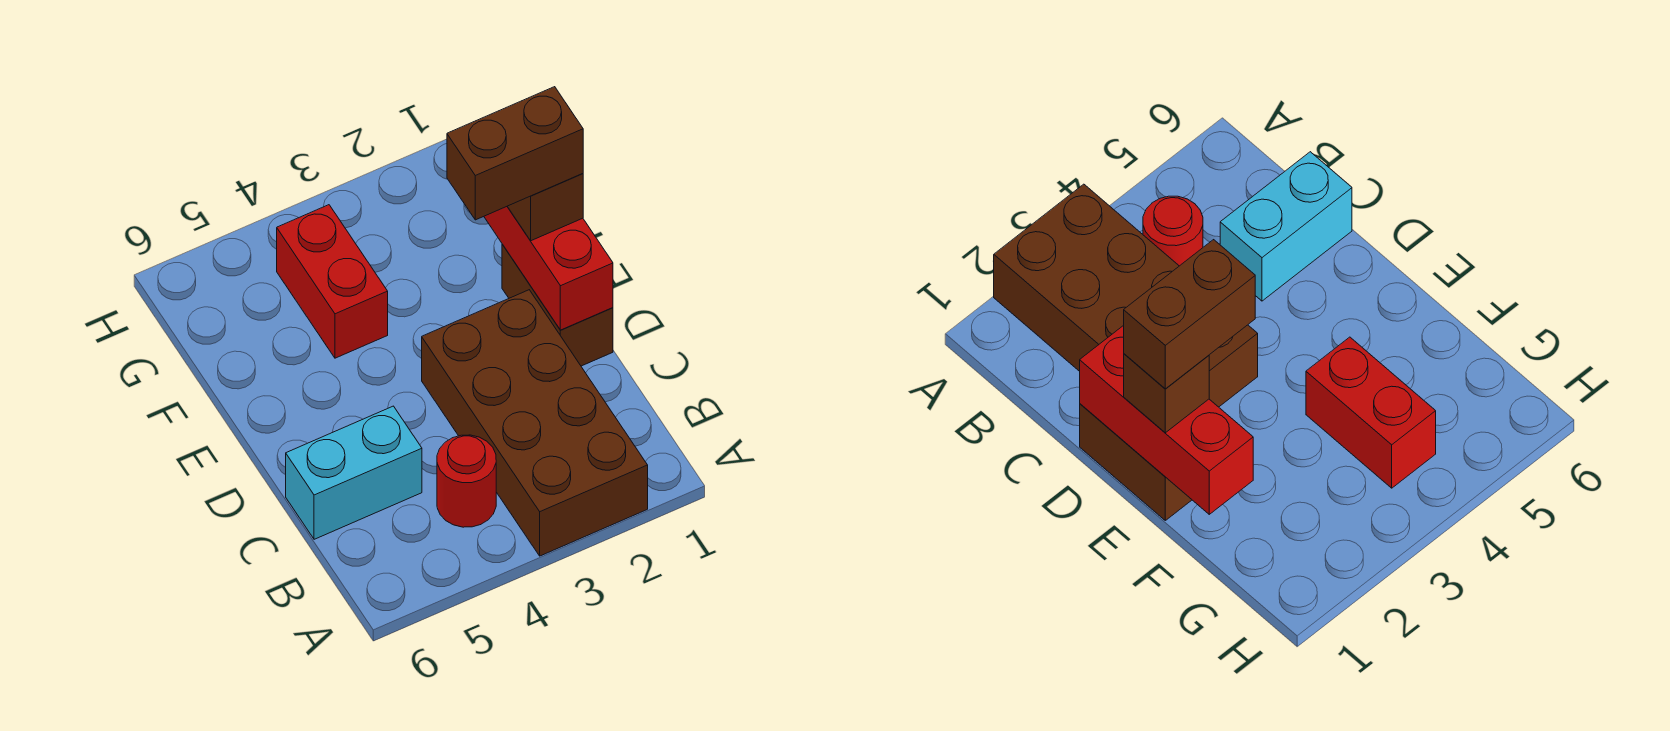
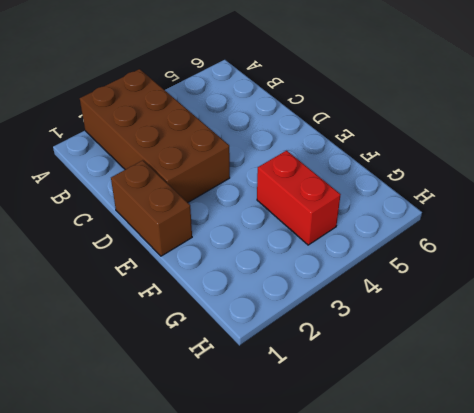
none -> red 1x1 round brick [437,435,496,527]
none -> cyan 1x2 brick [286,406,422,539]

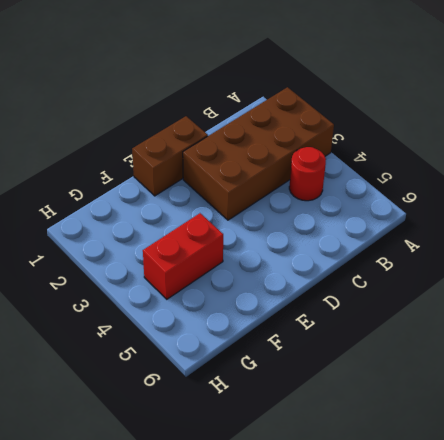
none -> cyan 1x2 brick [286,406,422,539]
none -> red 1x3 brick [484,207,613,330]

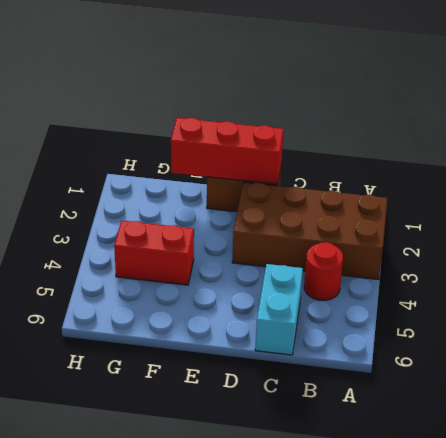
none -> brown 1x1 brick [507,174,583,241]
none -> brown 1x2 brick [447,87,583,220]

